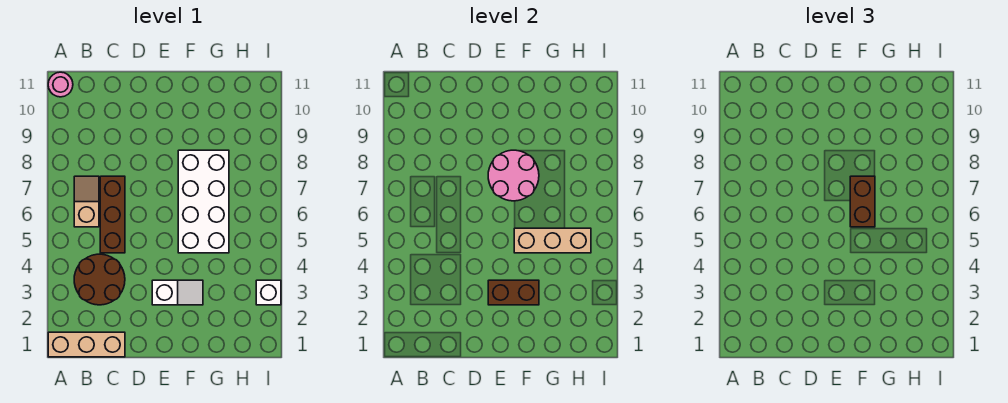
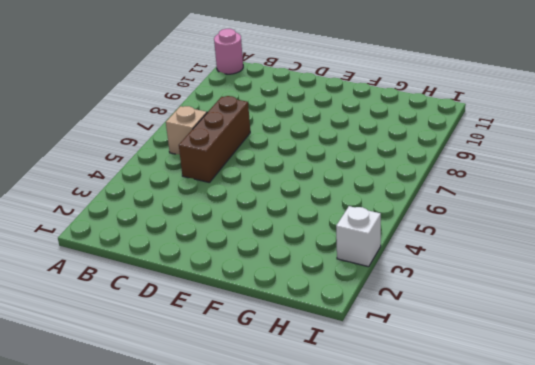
none -> tan 1x3 brick [48,332,125,357]
none -> brown 2x2 round brick [74,254,125,305]
none -> white 1x2 slope [152,280,203,305]

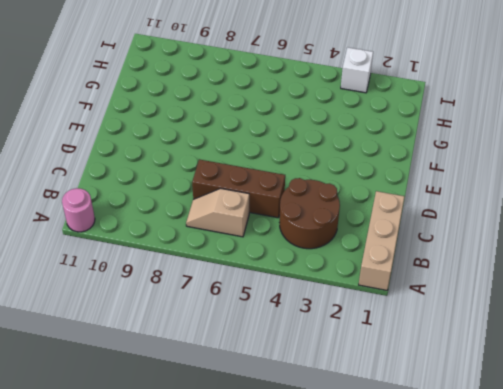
none -> white 1x2 slope [152,280,203,305]
none -> white 2x4 brick [178,150,229,253]
none -> brown 1x2 brick [488,280,539,305]

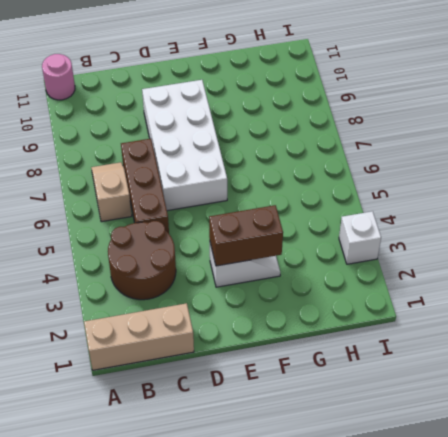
white 2x4 brick [142,80,227,211] -> white 2x4 brick moved to [178,150,229,253]
none -> pink 2x2 round brick [488,150,539,201]
none -> tan 1x3 brick [514,228,591,253]
none -> brown 1x2 brick [850,176,875,227]

